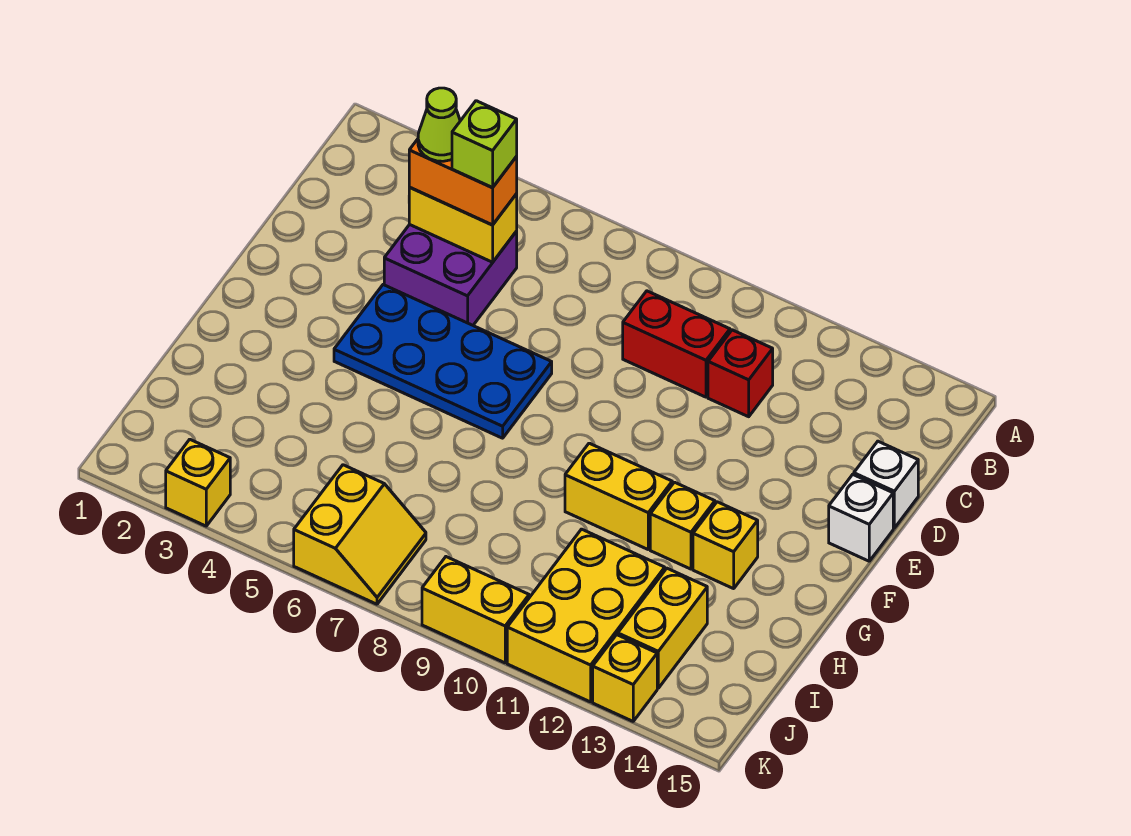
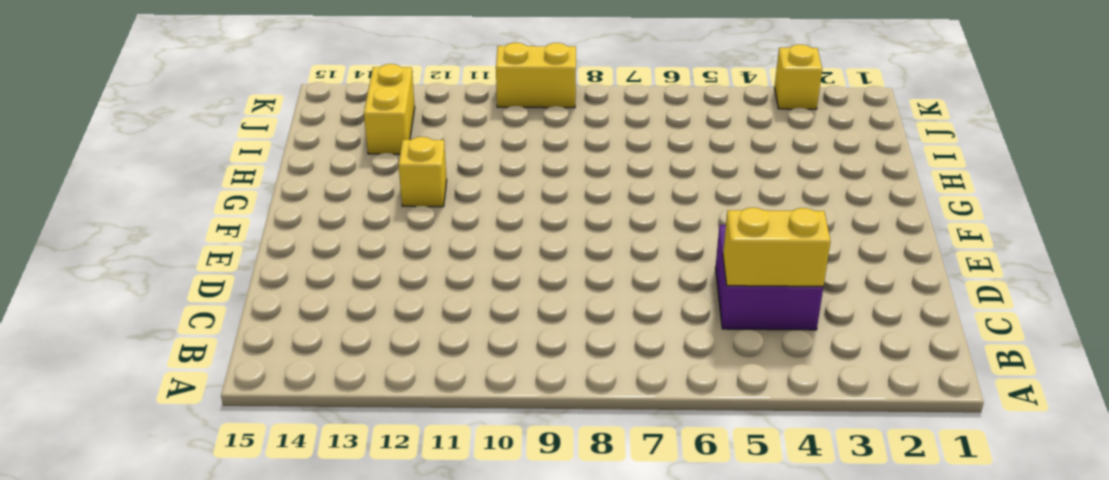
none -> red 1x2 brick [623,291,730,397]
none -> red 1x1 brick [708,330,773,417]
none -> white 1x1 brick [854,441,918,528]

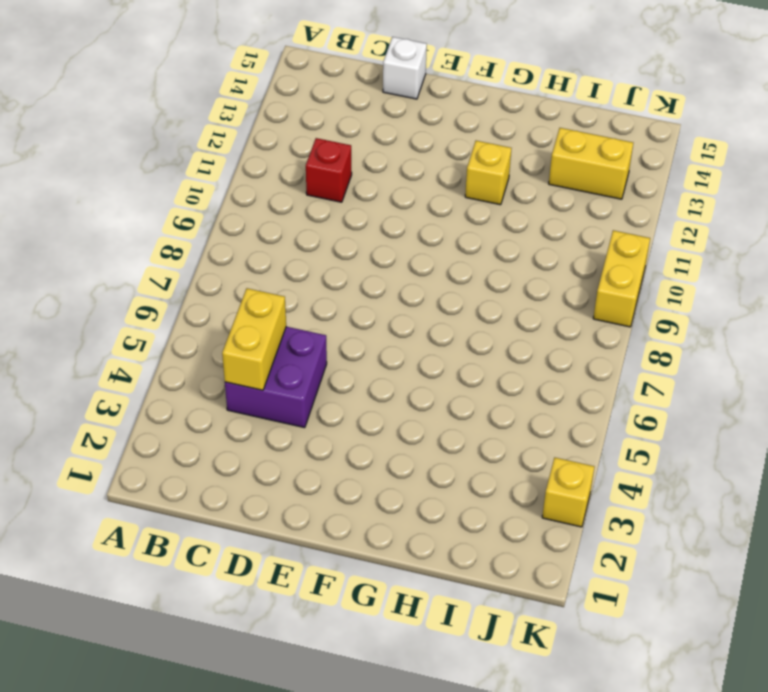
none -> red 1x2 brick [623,291,730,397]
none -> blue 2x4 plate [334,285,552,438]
none -> white 1x1 brick [829,475,893,561]

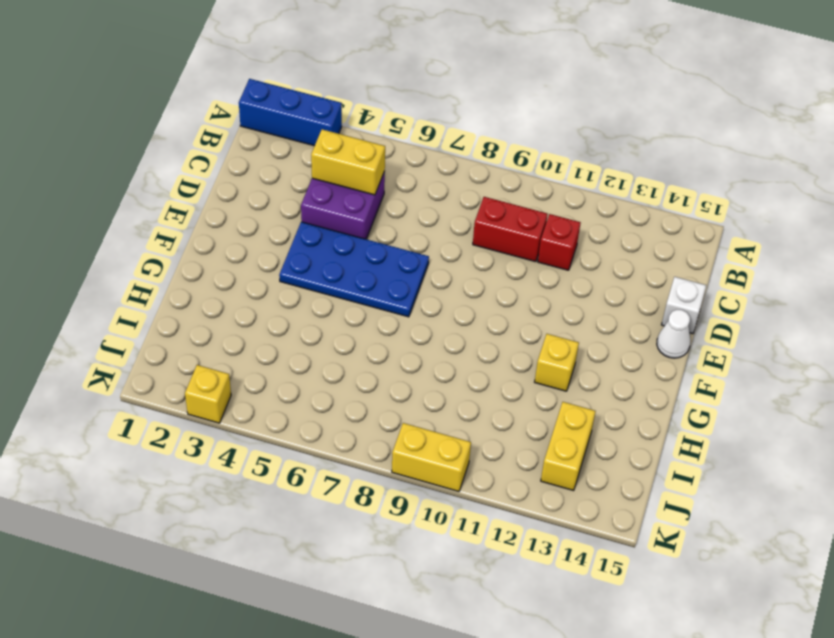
blue 1x3 brick [239,79,342,146] -> none
white 1x1 cone [657,310,691,358] -> white 1x1 brick [829,475,893,561]
none -> yellow 1x2 brick [565,443,672,549]
none -> yellow 1x1 brick [693,502,758,589]
none -> yellow 2x3 brick [507,529,665,702]

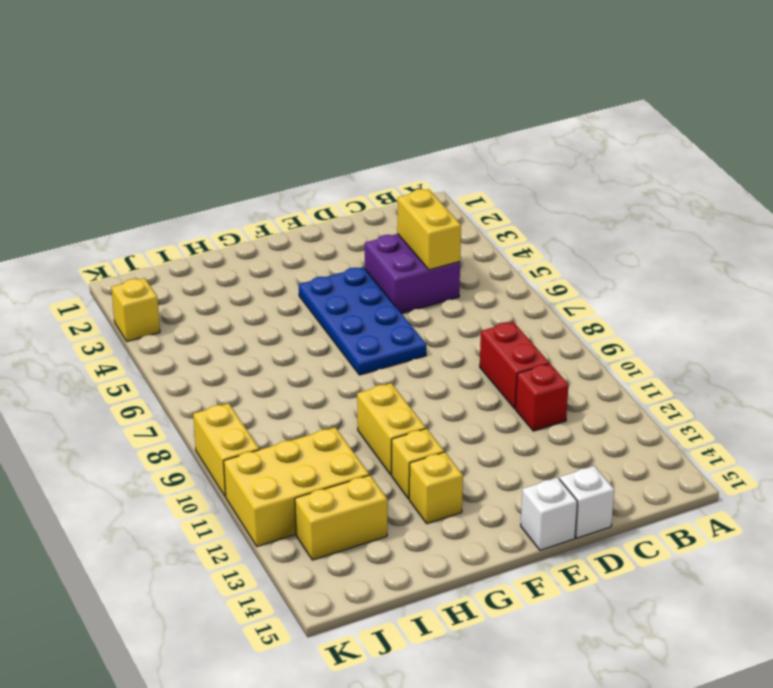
none -> yellow 2x2 slope [294,465,426,604]
none -> yellow 1x1 brick [593,635,657,721]
none -> orange 1x2 brick [409,139,517,225]

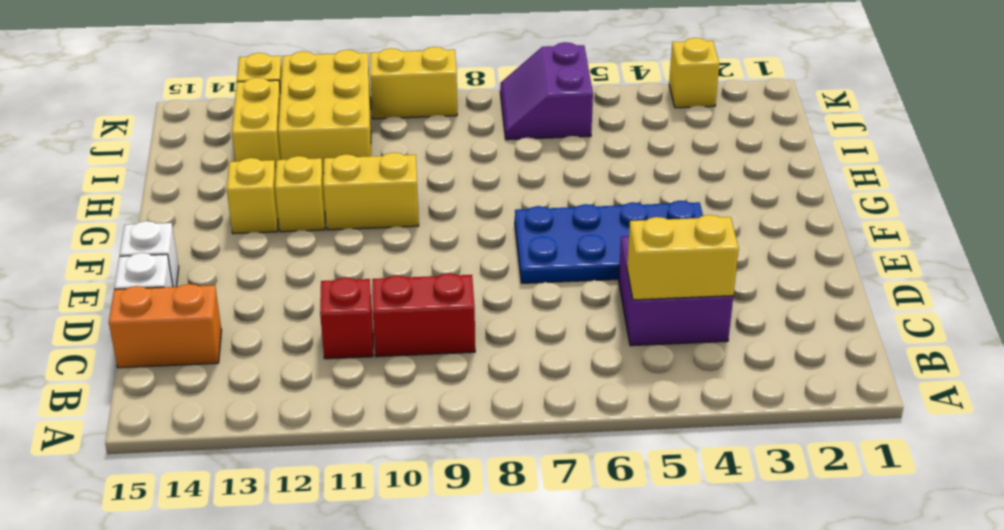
orange 1x2 brick [109,284,222,368] -> orange 1x2 brick moved to [409,139,517,225]
purple 2x2 slope [500,42,593,140] -> yellow 2x2 slope [294,465,426,604]
none -> lime 1x1 cone [418,88,460,161]
none -> lime 1x1 brick [452,101,517,188]

